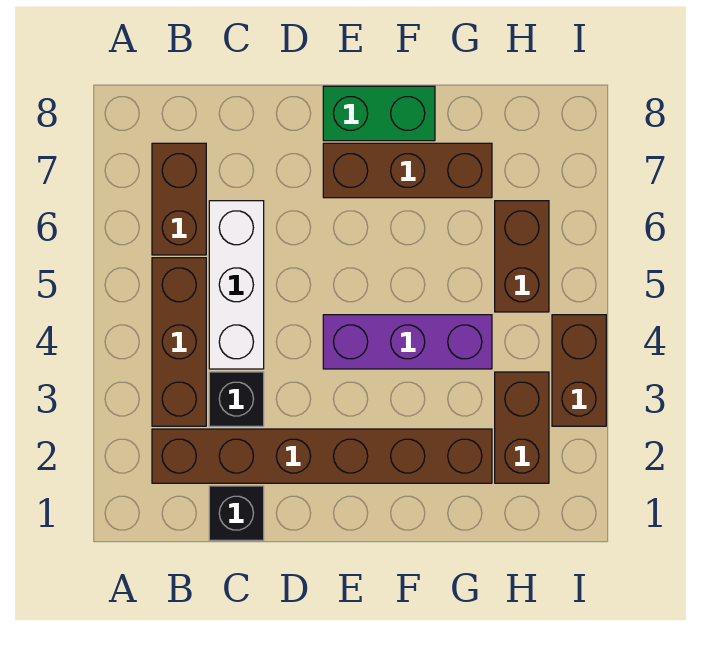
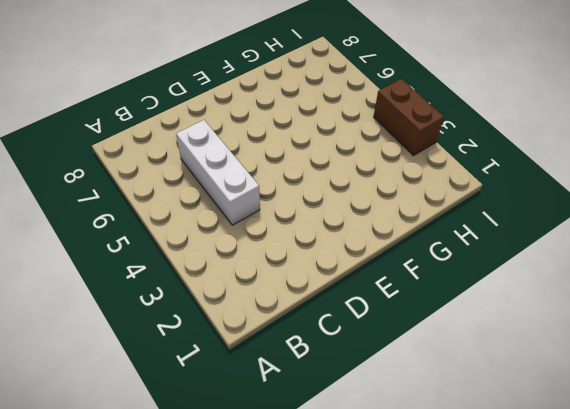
none -> brown 1x6 brick [152,429,492,483]
none -> brown 1x3 brick [152,258,206,426]
none -> brown 1x2 brick [152,143,206,255]

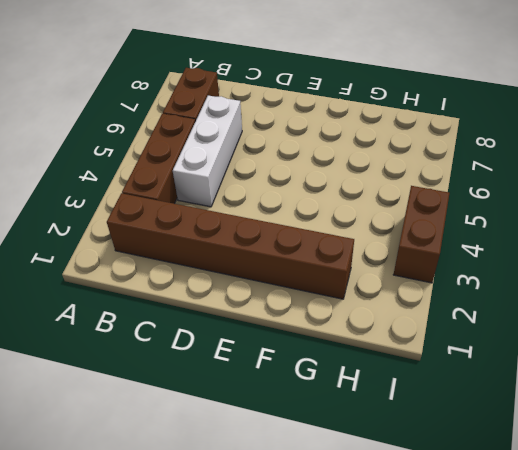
none -> black 1x1 brick [209,486,264,540]
none -> black 1x1 brick [209,372,264,426]
none -> purple 1x3 brick [323,315,492,369]

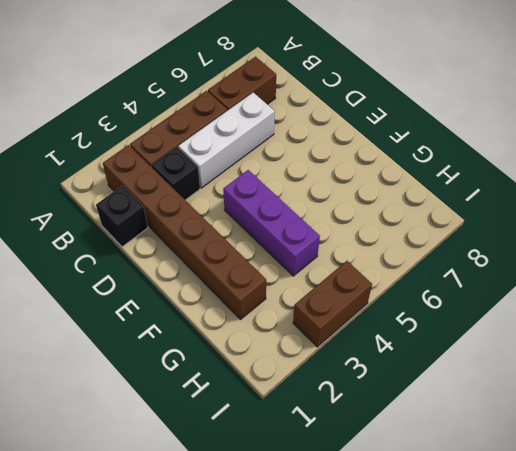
none -> brown 1x3 brick [323,143,492,198]
none -> green 1x2 brick [323,86,435,141]
none -> brown 1x2 brick [495,372,549,483]

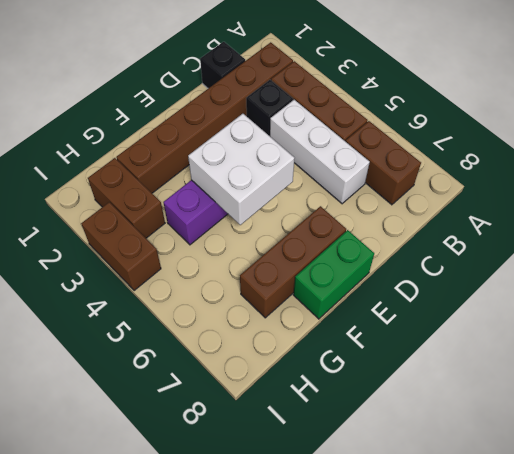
white 2x2 brick [188,114,294,225] -> none
none -> brown 1x2 brick [495,201,549,312]

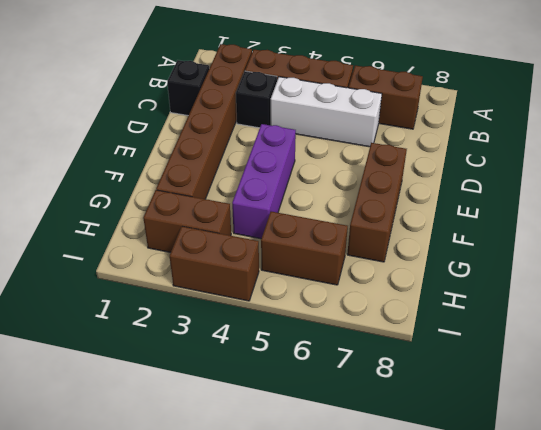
none -> green 1x2 brick [323,86,435,141]

